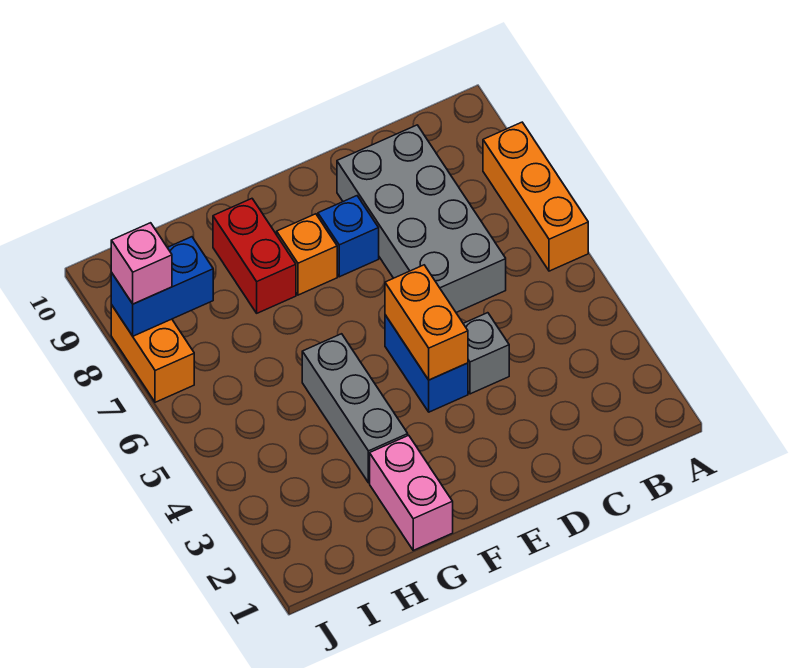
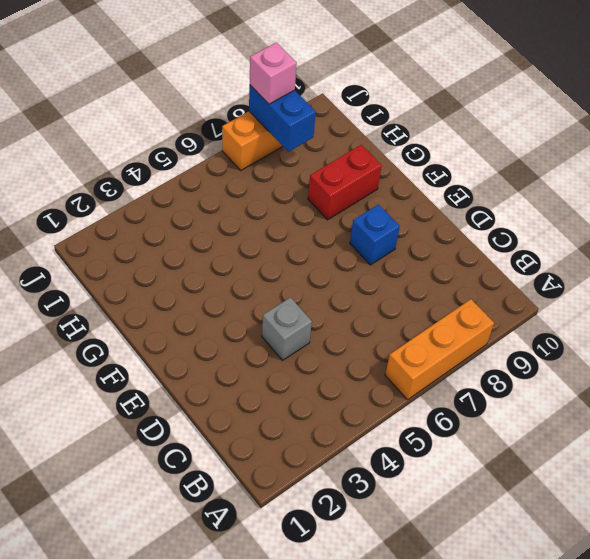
none -> grey 2x4 brick [337,125,506,312]
none -> blue 1x2 brick [385,315,468,412]
none -> orange 1x1 brick [277,214,337,295]

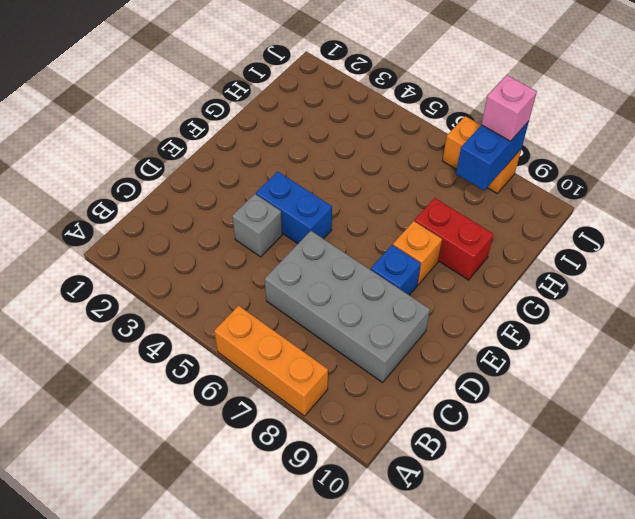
none -> pink 1x2 brick [370,435,453,550]
none -> grey 1x3 brick [302,334,408,483]
none -> orange 1x2 brick [385,265,468,380]

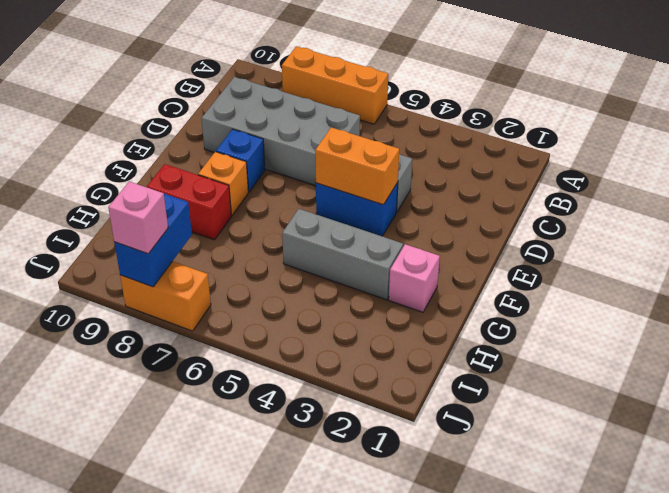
pink 1x1 brick [389,244,440,312] -> pink 1x2 brick [370,435,453,550]

